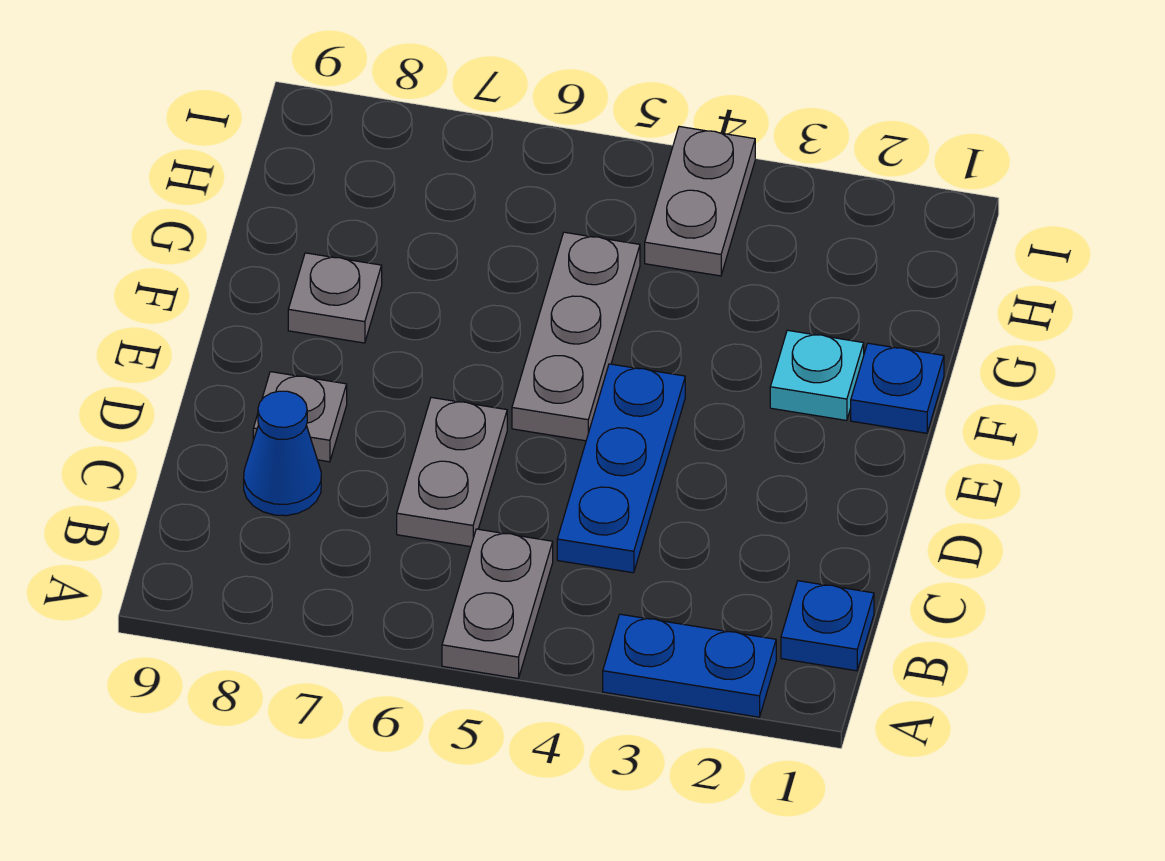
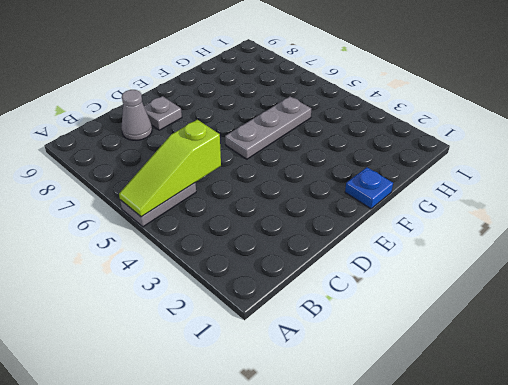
lime 1x3 slope [119,120,221,217] -> none
grey 1x1 cone [121,90,152,140] -> blue 1x1 cone [244,391,321,516]
none -> blue 1x2 plate [603,614,776,717]
none -> blue 1x1 plate [781,581,874,671]
none -> blue 1x3 plate [557,364,685,573]

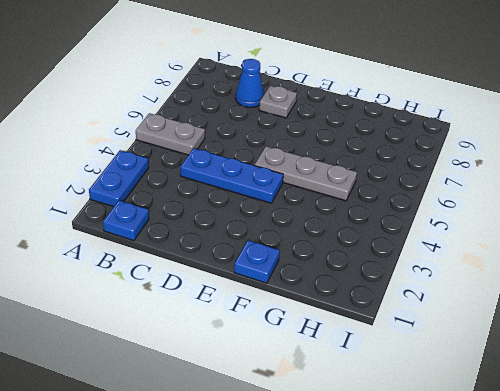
none -> grey 1x2 plate [397,397,507,547]
none -> cyan 1x1 plate [770,330,864,420]
none -> grey 1x1 plate [288,253,382,343]

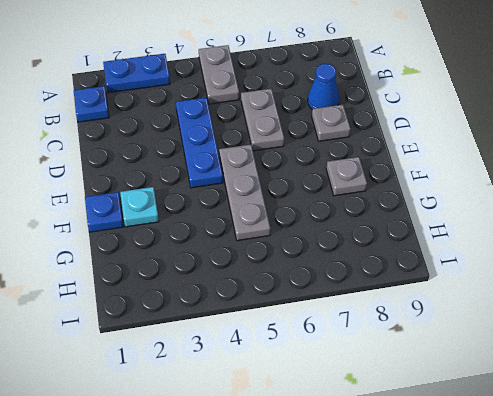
none -> grey 1x2 plate [645,126,755,276]

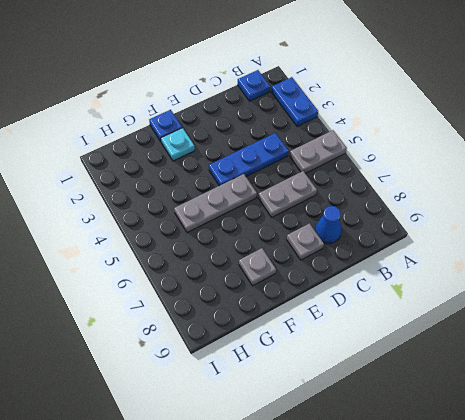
none -> grey 1x2 plate [645,126,755,276]

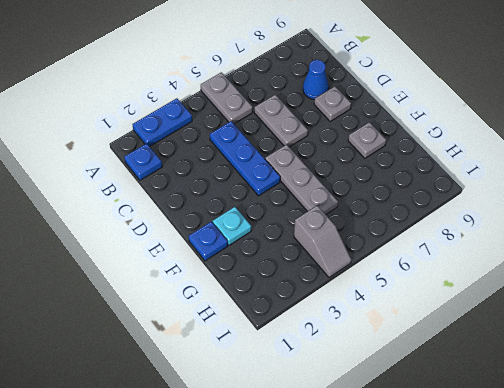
grey 1x2 slope [294,206,351,278] -> grey 1x2 plate [645,126,755,276]

